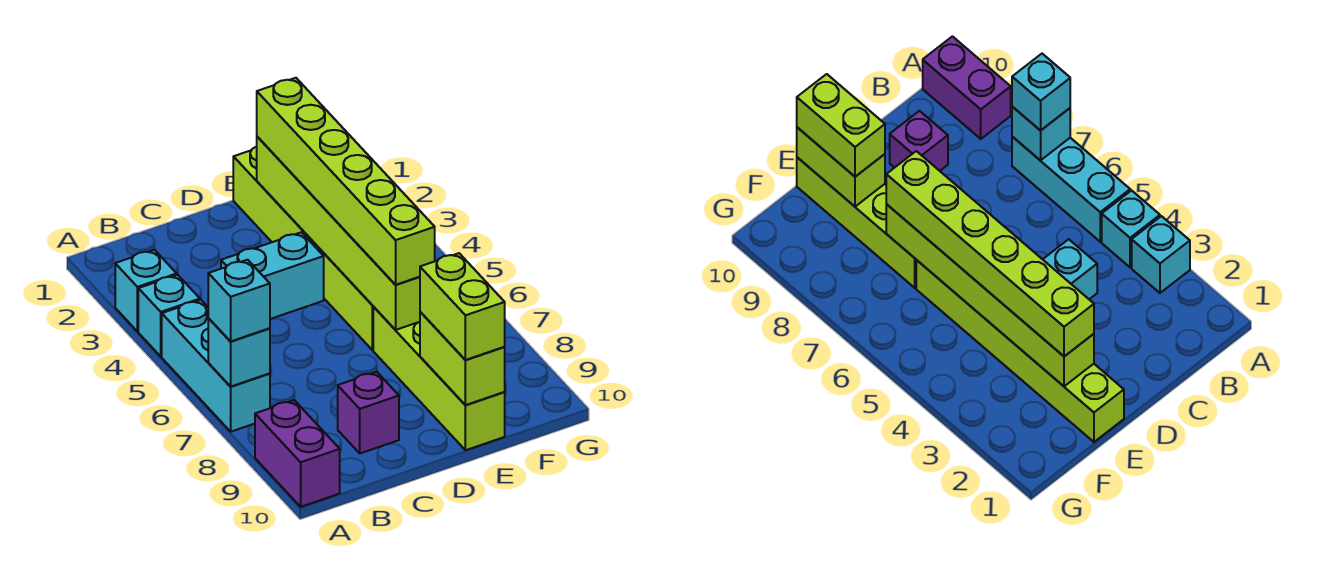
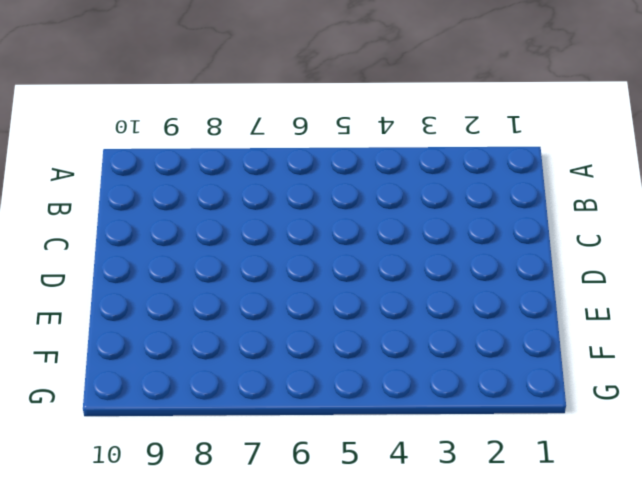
none -> cyan 1x1 brick [115,250,177,332]
none -> cyan 1x1 brick [138,275,200,356]
none -> cyan 1x3 brick [162,300,270,432]

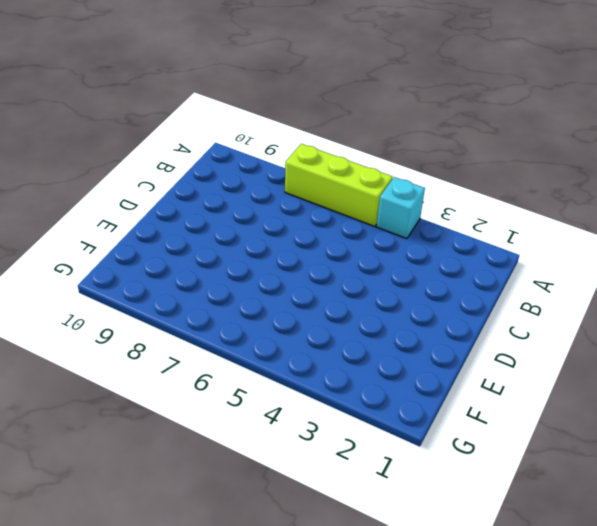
lime 1x3 brick [285,144,392,226] -> cyan 1x3 brick [162,300,270,432]
none -> cyan 1x1 brick [115,250,177,332]
none -> purple 1x2 brick [255,400,340,507]
none -> cyan 1x2 brick [221,232,324,319]

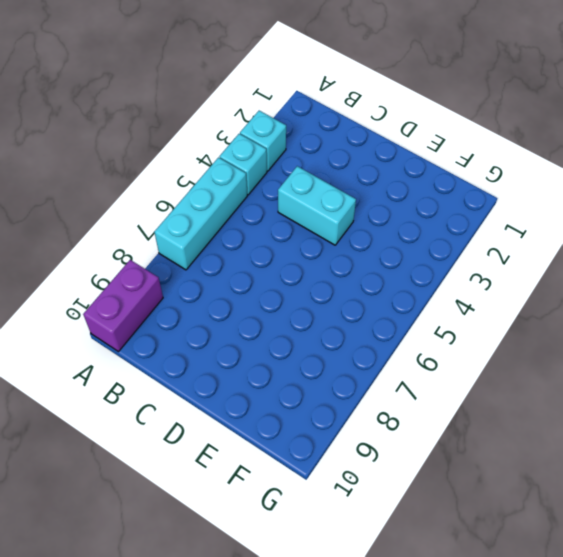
none -> purple 1x1 brick [338,372,399,453]
none -> lime 1x6 brick [233,146,374,350]
none -> lime 1x4 brick [373,307,505,450]

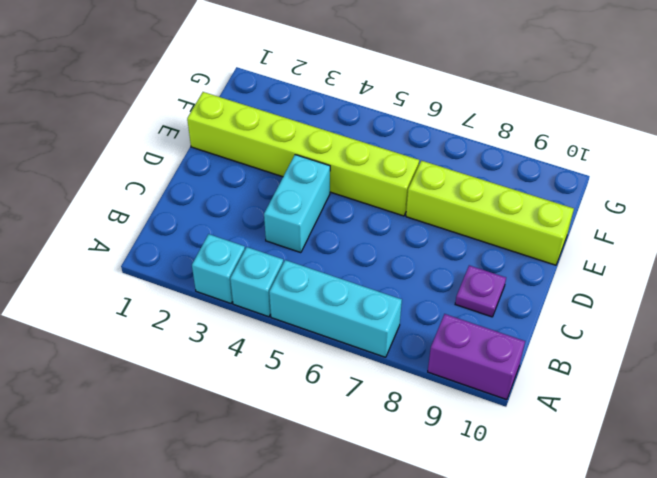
purple 1x1 plate [455,265,506,317] -> purple 1x1 brick [338,372,399,453]
none -> cyan 1x1 brick [208,319,270,387]
none -> lime 1x6 brick [257,137,420,330]
none -> lime 1x2 brick [420,312,505,405]

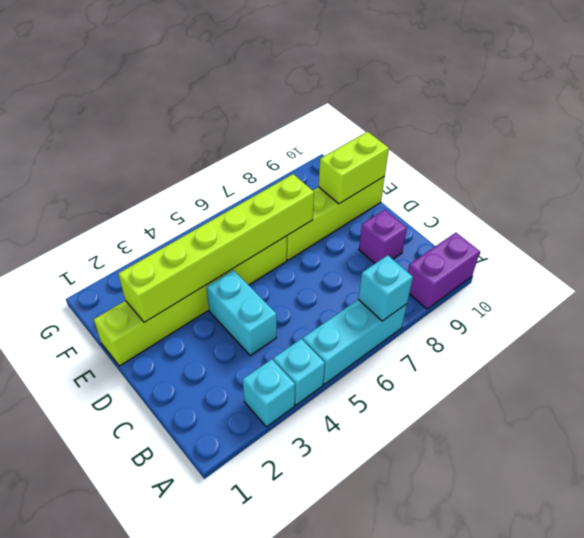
none -> cyan 1x1 brick [208,260,270,341]
none -> lime 1x6 brick [257,78,435,285]
none -> lime 1x2 brick [420,253,505,360]

